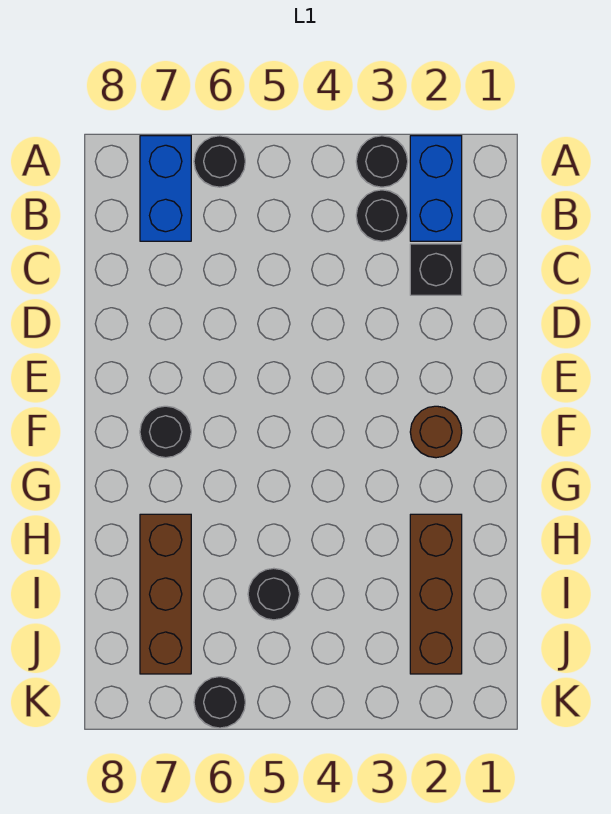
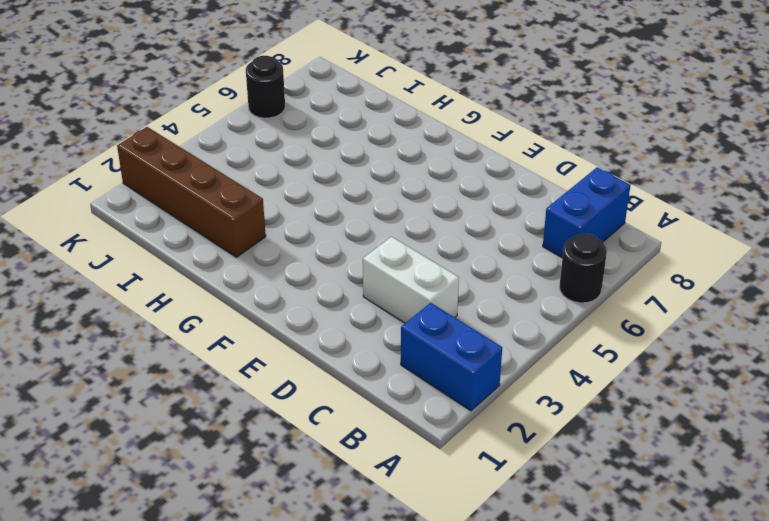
blue 1x2 brick [543,167,630,258] -> blue 1x2 brick turned to [140,136,191,241]
white 1x2 brick [363,237,459,323] -> none
brown 1x4 brick [117,127,266,257] -> brown 1x3 brick [410,514,462,674]
none -> black 1x1 round brick [356,136,408,187]
none -> black 1x1 round brick [356,190,408,241]
none -> black 1x1 brick [410,244,462,295]

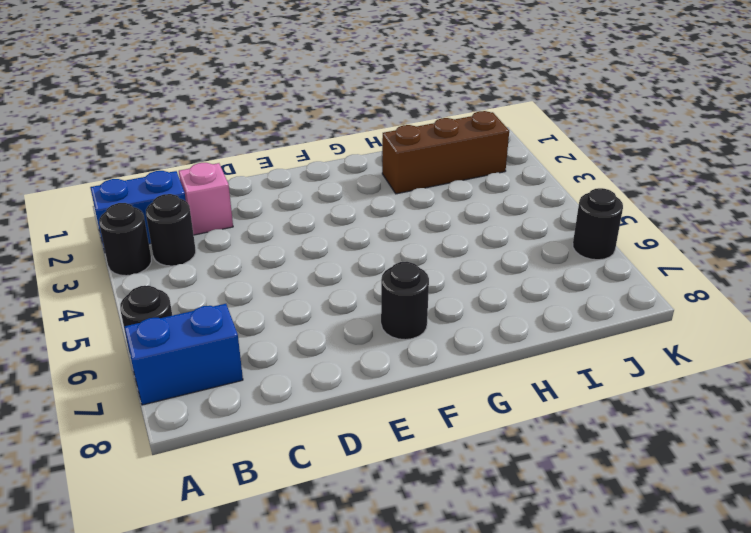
pink 1x1 brick [179,163,233,235] -> black 1x1 brick [410,244,462,295]
none -> brown 1x1 round brick [410,406,462,458]
none -> brown 1x3 brick [140,514,191,674]
none -> black 1x1 round brick [248,568,300,620]

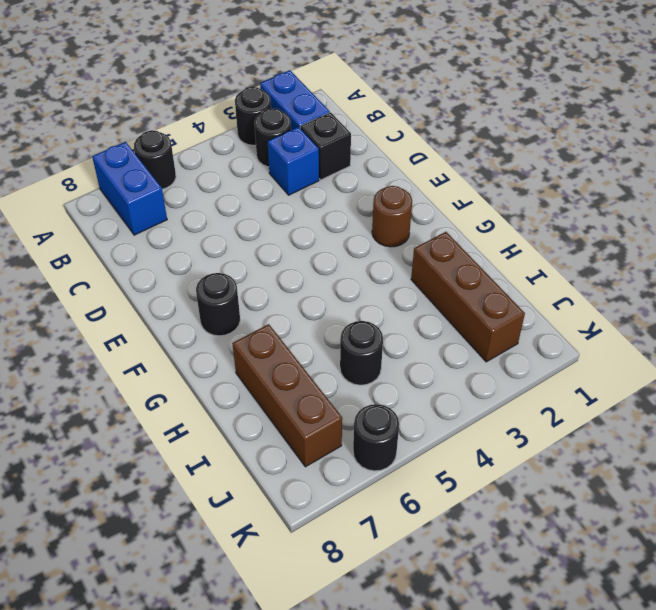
blue 1x1 brick [268,127,319,195] -> none

